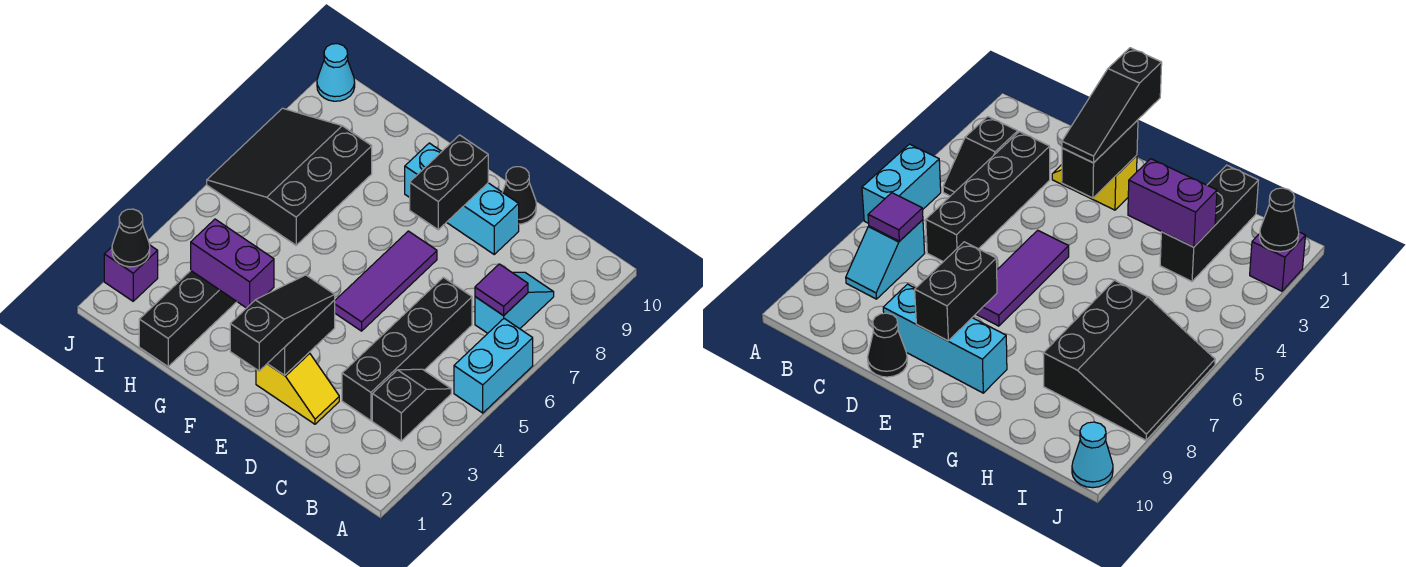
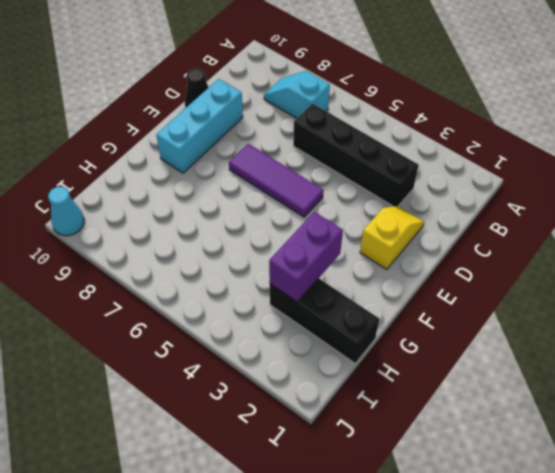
none -> cyan 1x2 brick [454,319,533,413]
none -> black 1x2 slope [372,369,451,441]
none -> black 3x3 slope [207,108,372,245]

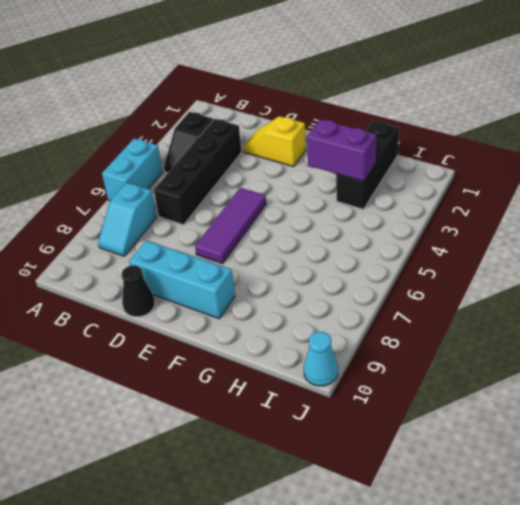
none -> black 3x3 slope [207,108,372,245]
none -> purple 1x1 brick [104,245,158,301]
none -> purple 1x1 tile [475,264,528,316]

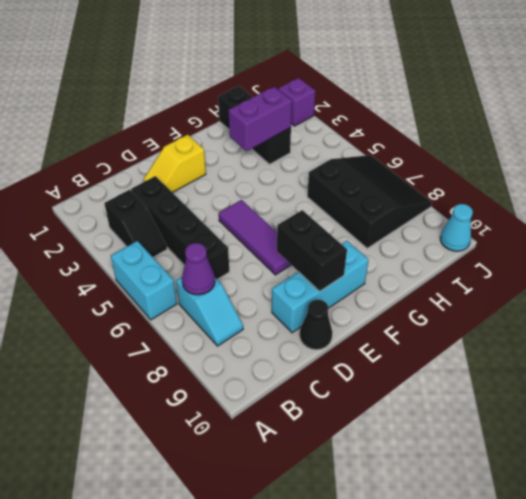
purple 1x1 cone [182,243,215,295] -> purple 1x1 tile [475,264,528,316]
none -> black 1x2 brick [267,300,335,375]
none -> black 1x1 cone [112,209,150,267]
none -> black 1x3 slope [230,275,335,371]

